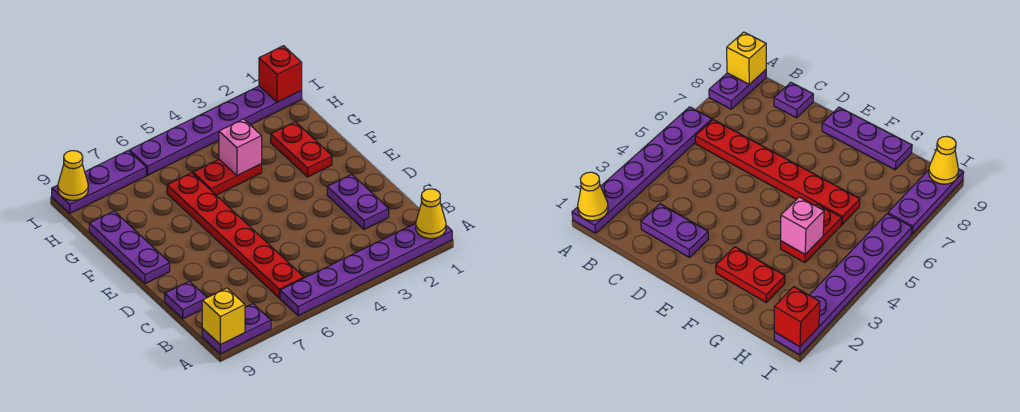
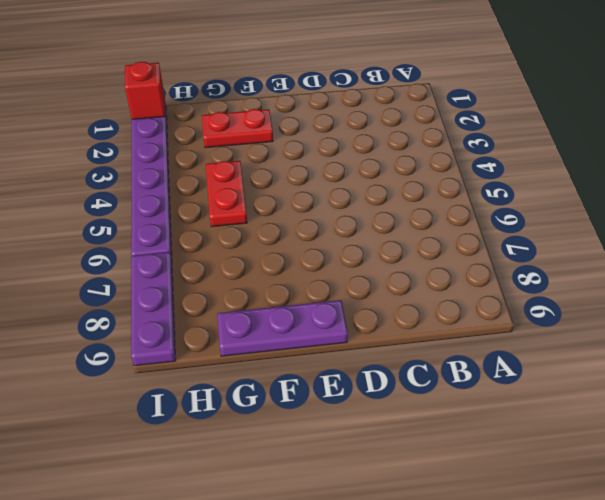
none -> purple 1x6 plate [280,223,452,316]
none -> purple 1x2 plate [202,304,271,354]
none -> red 1x6 plate [167,173,304,298]

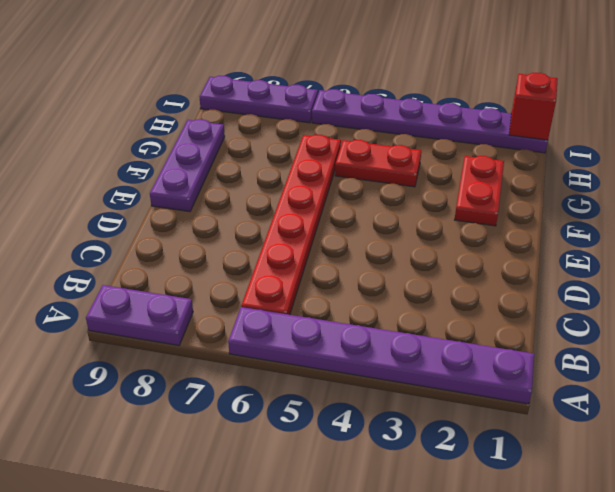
none -> purple 1x2 plate [327,174,389,230]
none -> purple 1x1 plate [165,281,207,319]
none -> yellow 1x1 cone [416,189,446,239]

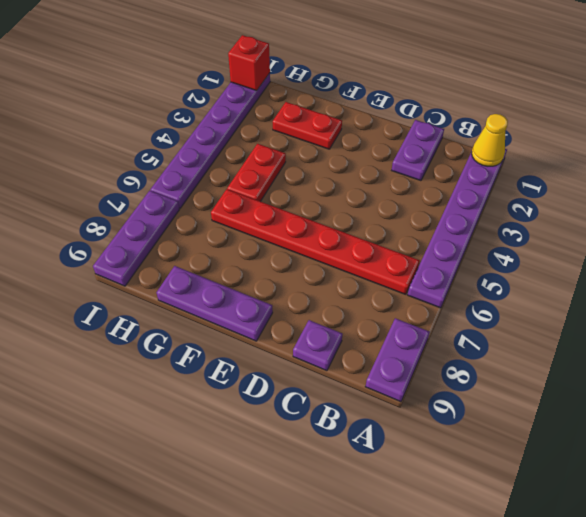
purple 1x2 plate [392,120,444,181] -> purple 1x2 plate turned to [327,174,389,230]
none -> yellow 1x1 brick [202,288,245,345]
none -> pink 1x1 brick [219,119,262,176]
none -> yellow 1x1 cone [58,151,88,200]

